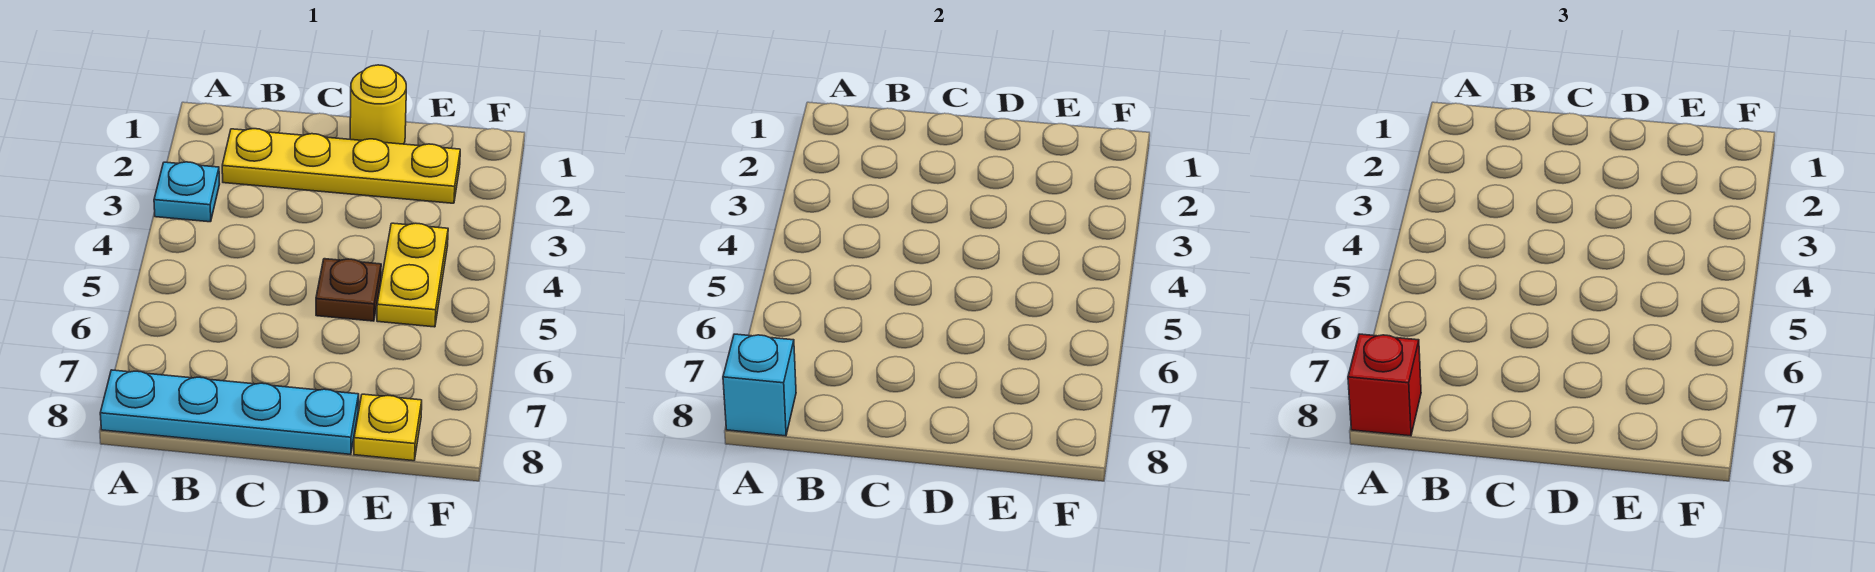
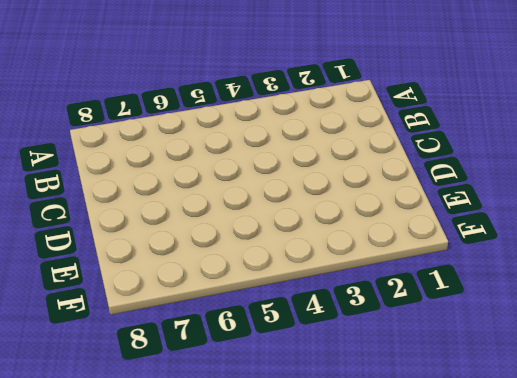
none -> cyan 1x1 plate [154,162,219,222]
none -> cyan 1x4 plate [100,370,359,454]

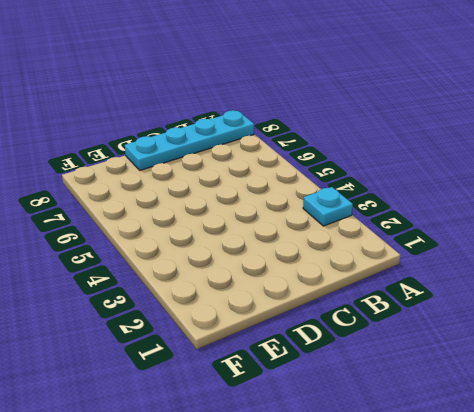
none -> yellow 1x4 plate [222,129,460,203]
none -> yellow 1x1 round brick [350,65,406,144]

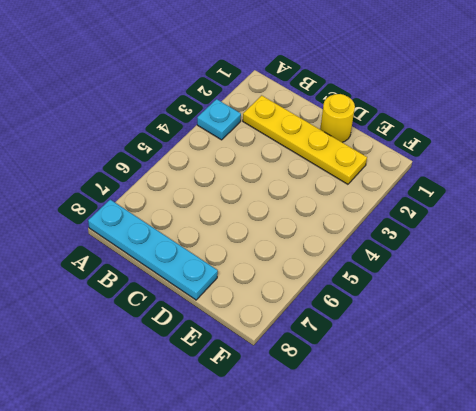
none -> brown 1x1 plate [316,259,381,321]
none -> yellow 1x2 plate [377,223,448,327]

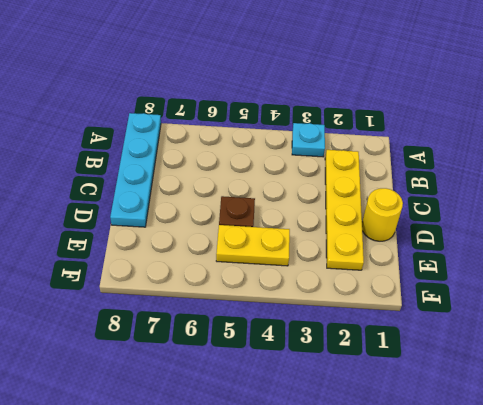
none -> yellow 1x1 plate [354,394,422,461]
none -> cyan 1x1 brick [723,334,796,436]

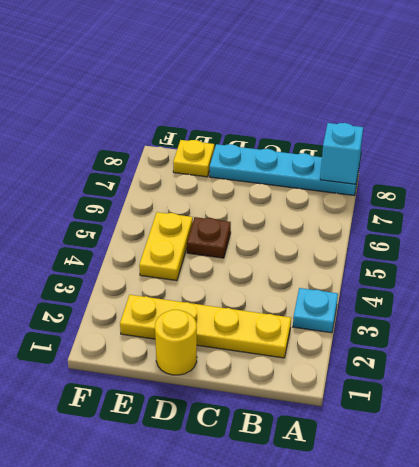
none -> red 1x1 brick [1348,334,1421,436]

